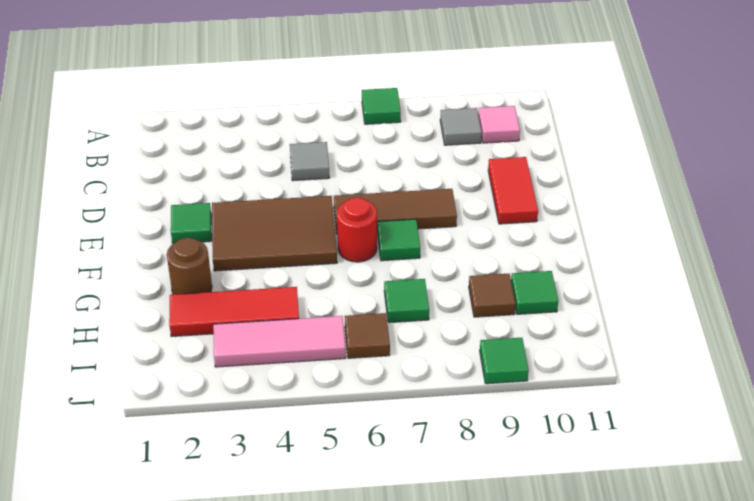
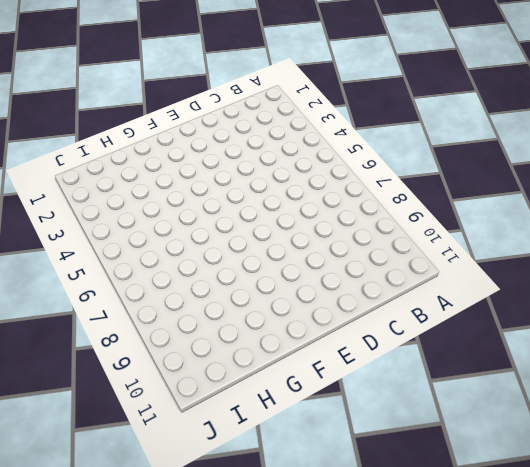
none -> green 1x1 tile [362,88,401,124]
none -> grey 1x1 tile [440,108,482,145]
none -> pink 1x1 tile [478,106,520,143]

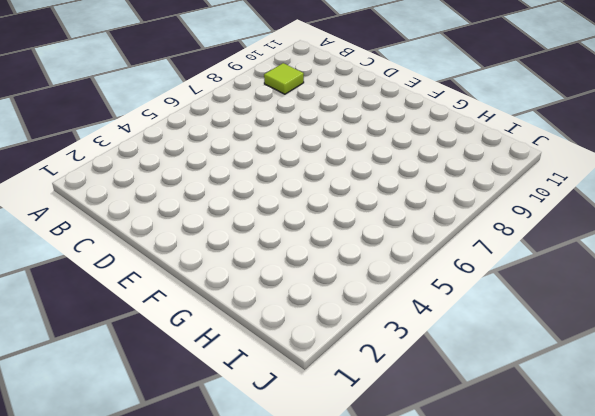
lime 1x1 tile [264,63,304,94] -> grey 1x1 tile [440,108,482,145]
none -> green 1x1 tile [362,88,401,124]
none -> pink 1x1 tile [478,106,520,143]
none -> grey 1x1 tile [290,142,329,181]

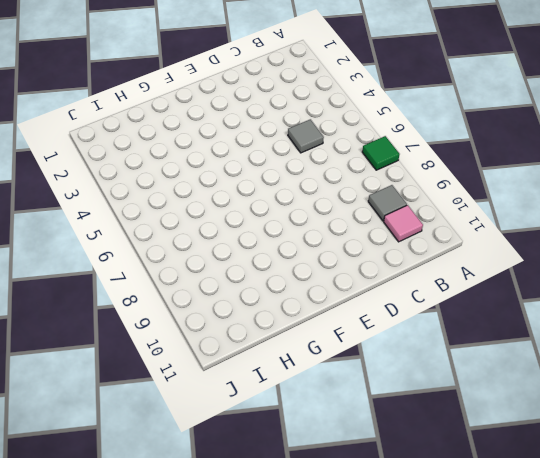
none -> red 1x2 tile [488,157,538,224]
none -> green 1x1 tile [171,203,212,244]
none -> brown 2x3 tile [212,196,337,271]

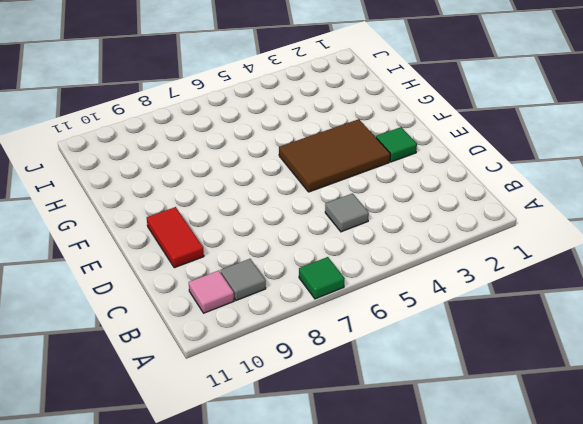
none -> brown 1x3 tile [334,189,457,234]
none -> red 1x1 round brick [337,198,377,262]
none -> green 1x1 tile [377,219,420,261]

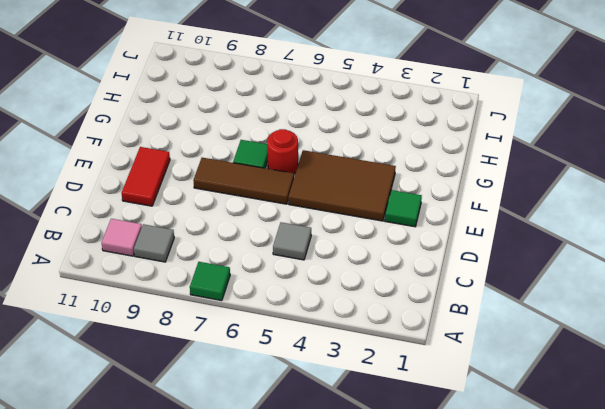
none -> brown 1x1 round brick [167,238,212,294]
none -> red 1x3 tile [169,287,299,337]
none -> green 1x1 tile [384,279,429,323]

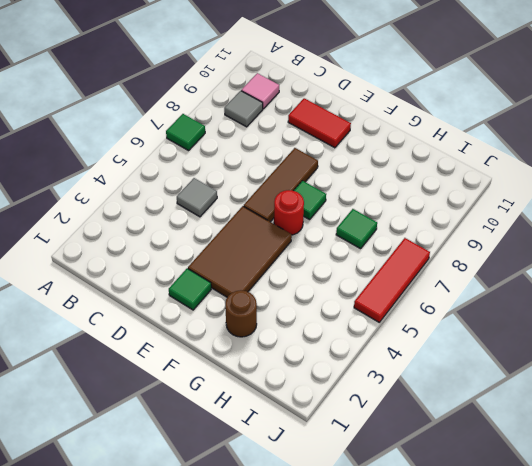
red 1x3 tile [354,238,430,322] -> red 1x3 tile moved to [169,287,299,337]
none -> brown 1x1 tile [469,274,516,317]
none -> green 1x1 tile [511,271,558,314]
none -> pink 1x3 tile [213,316,346,367]

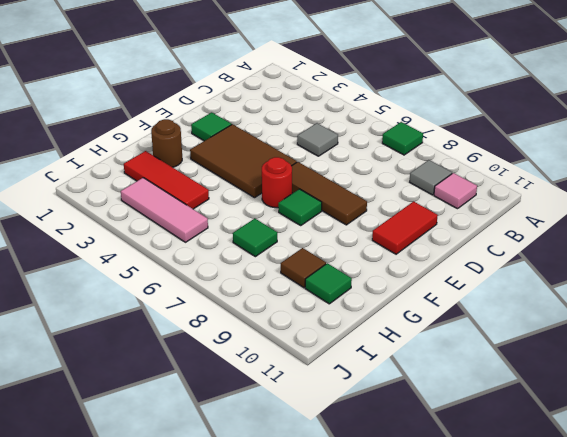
none -> brown 1x1 tile [345,313,390,358]
none -> green 1x1 tile [480,338,529,384]

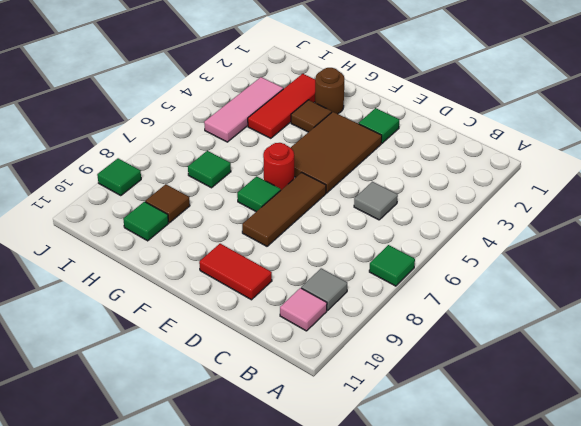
brown 1x1 tile [291,100,332,132] -> brown 1x1 tile moved to [345,313,390,358]

